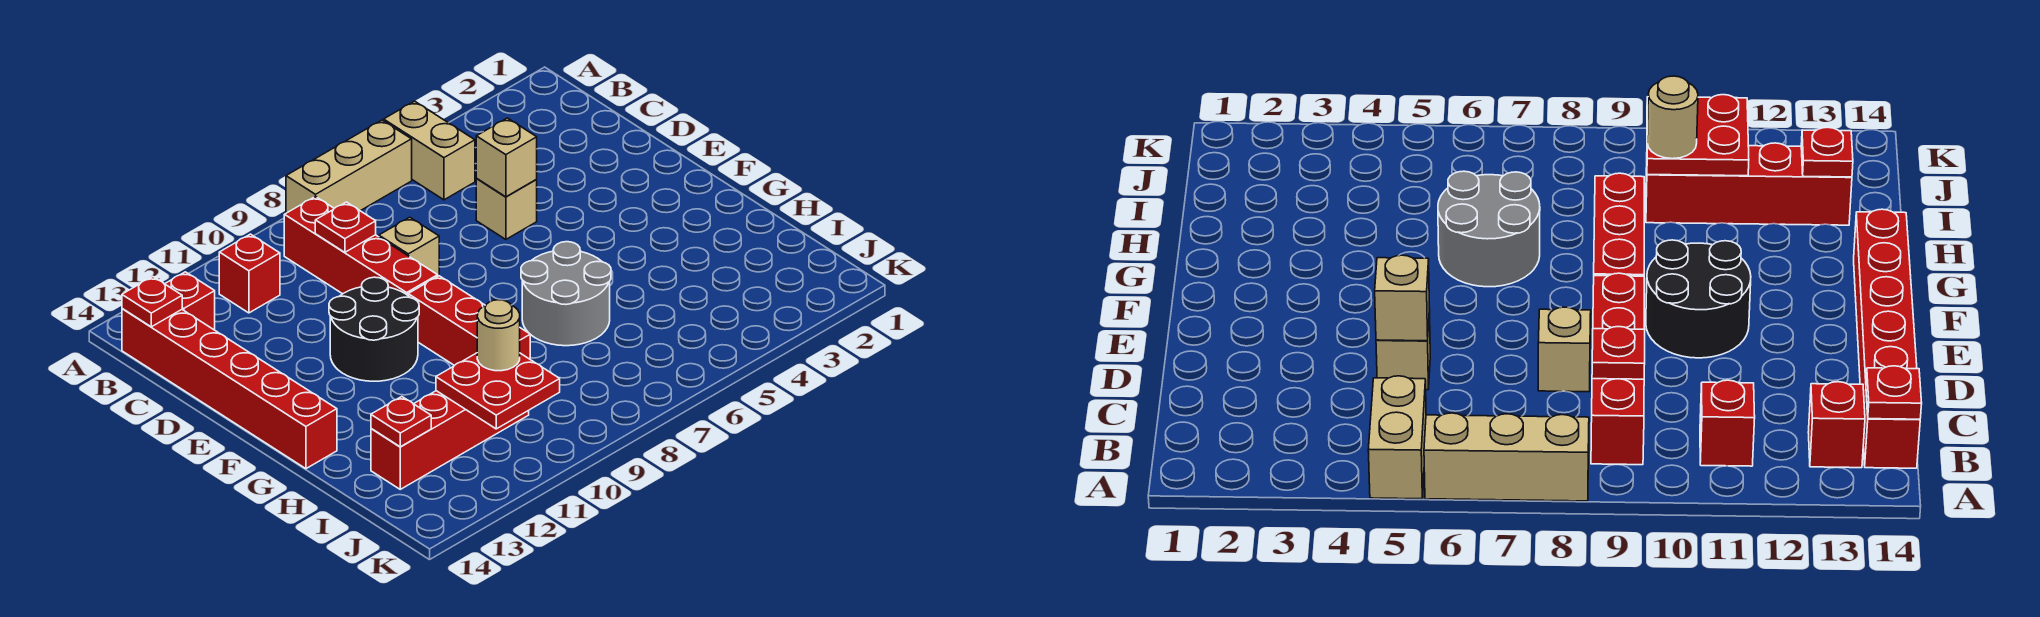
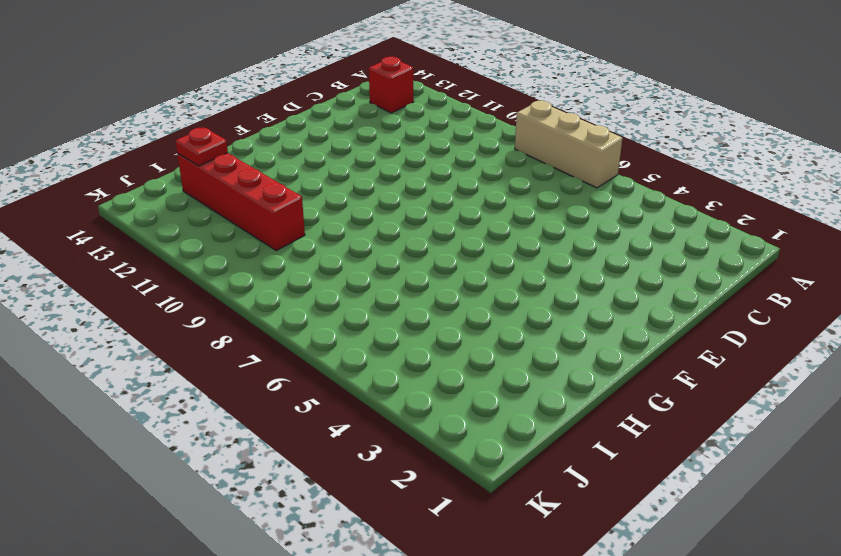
none -> tan 1x2 brick [384,101,475,200]
none -> red 1x4 brick [284,196,438,295]
none -> red 1x1 brick [219,234,280,313]

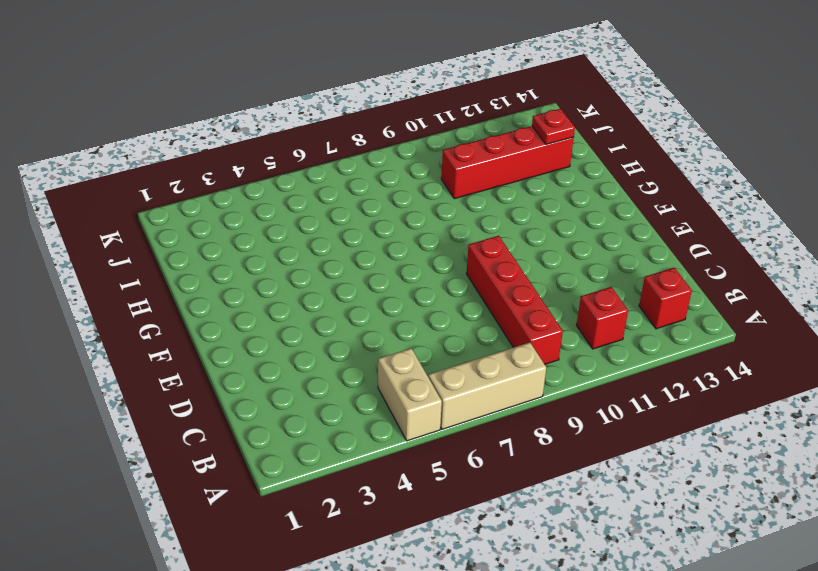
none -> red 1x6 brick [122,309,337,469]
none -> tan 1x1 brick [476,179,537,239]
none -> tan 1x1 brick [379,217,439,276]

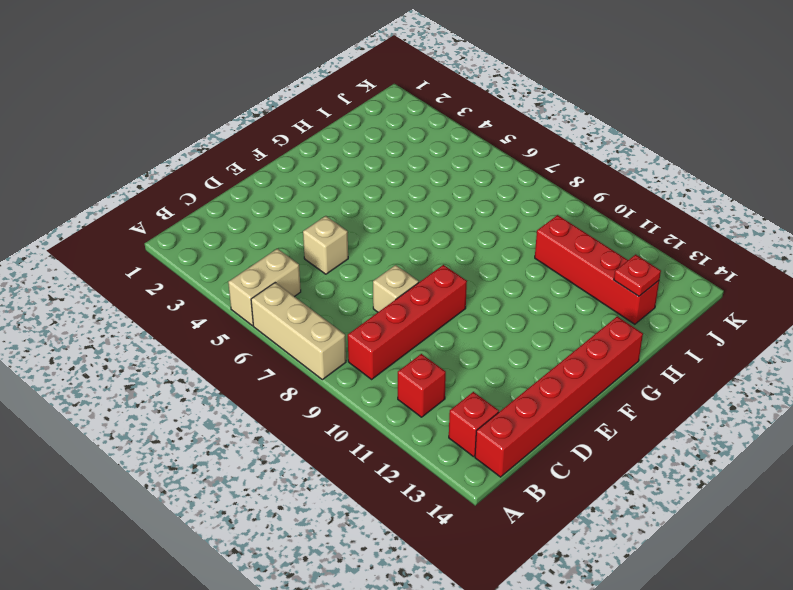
none -> black 2x2 round brick [329,277,419,381]
none -> red 1x3 brick [408,276,530,365]
none -> grey 2x2 round brick [521,242,611,346]

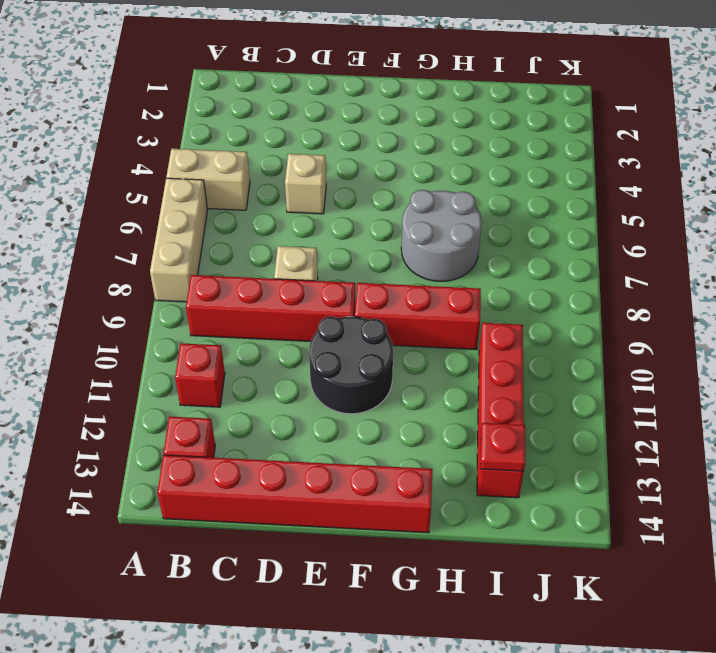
none -> red 1x1 plate [122,277,182,327]
none -> red 1x1 plate [315,202,376,253]
none -> tan 1x1 brick [476,118,537,197]

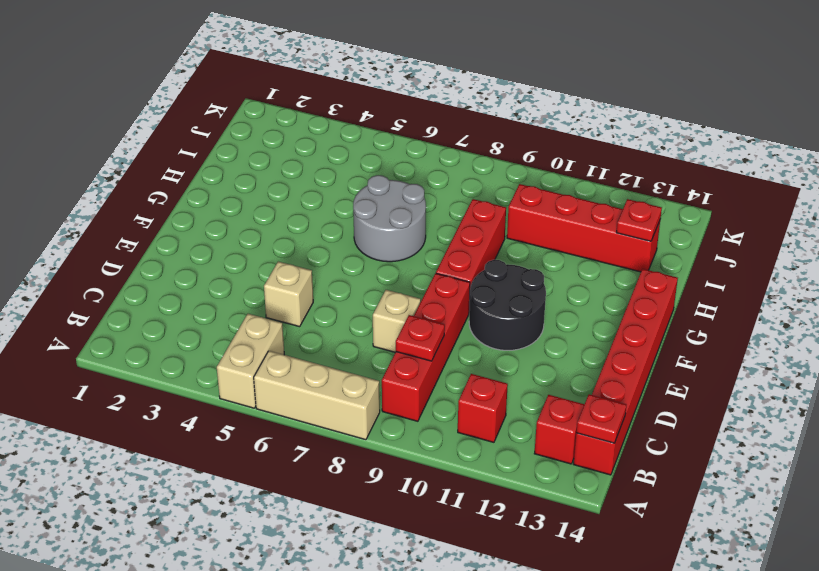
none -> tan 1x1 brick [476,118,537,197]
none -> red 2x2 plate [436,353,560,429]
none -> tan 1x1 round brick [477,300,520,371]

